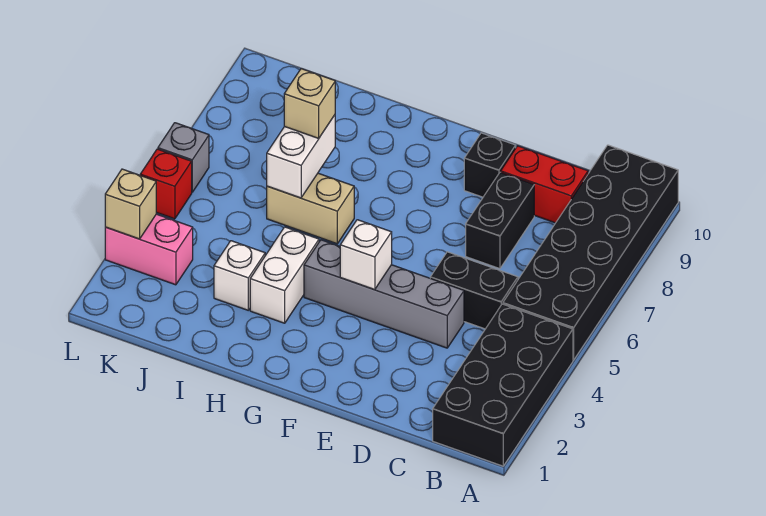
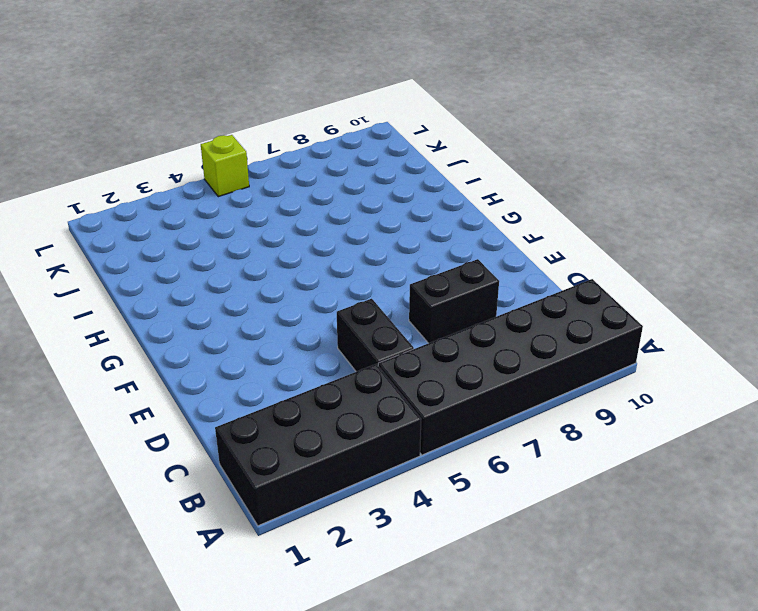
lime 1x1 brick [201,135,249,197] -> red 1x1 brick [140,149,192,219]
none -> red 1x2 brick [501,146,588,223]
none -> grey 1x4 brick [304,240,464,348]
none -> black 1x1 brick [464,133,516,197]

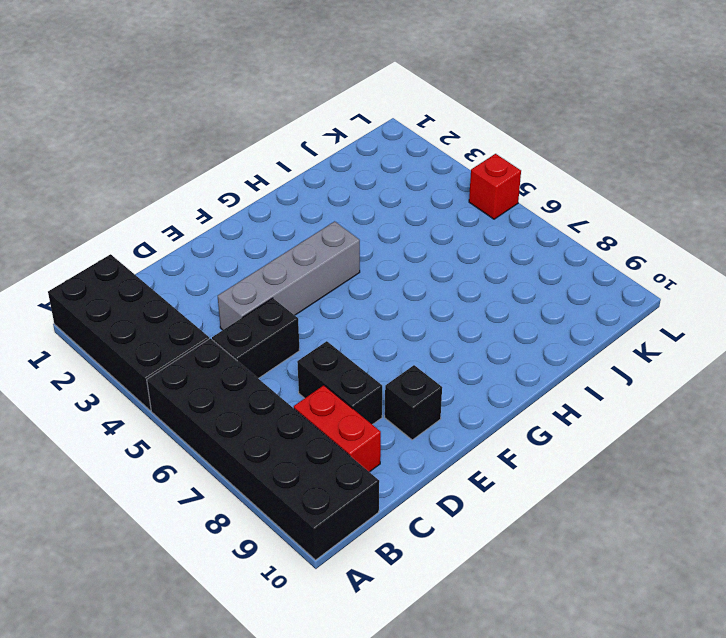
red 1x2 brick [294,385,381,472] -> red 1x2 brick turned to [501,146,588,223]
none -> white 1x2 brick [250,227,319,323]
none -> tan 1x2 brick [267,173,354,244]
none -> white 1x1 brick [214,241,265,310]

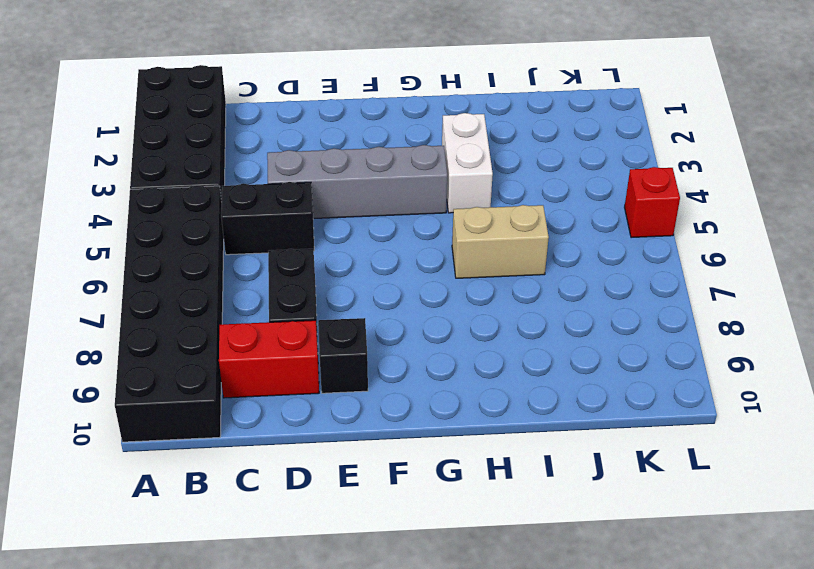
none -> white 1x1 brick [214,241,265,310]
none -> pink 1x2 brick [105,214,193,285]
none -> grey 1x1 brick [158,123,209,192]

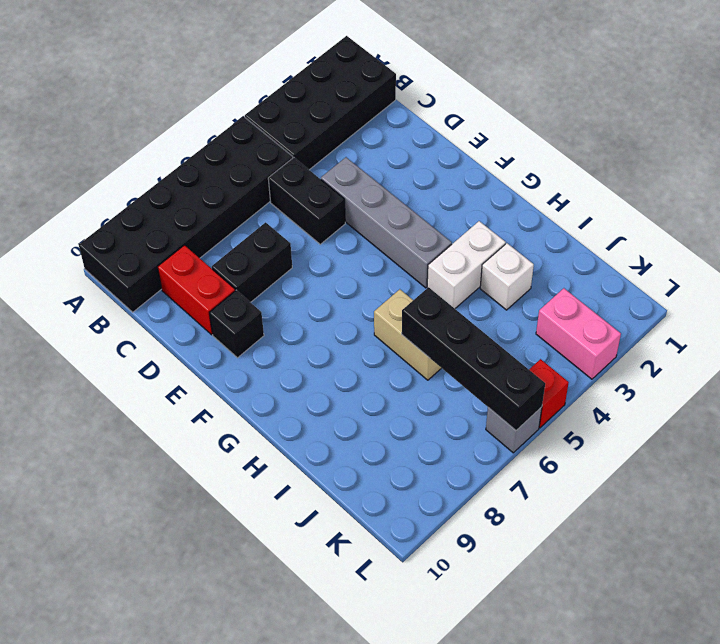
black 1x4 brick [402,287,545,430] -> white 1x2 brick [267,115,335,198]
none -> white 1x1 brick [340,220,392,290]
none -> tan 1x1 brick [105,169,156,239]
none -> tan 1x1 brick [284,69,335,138]

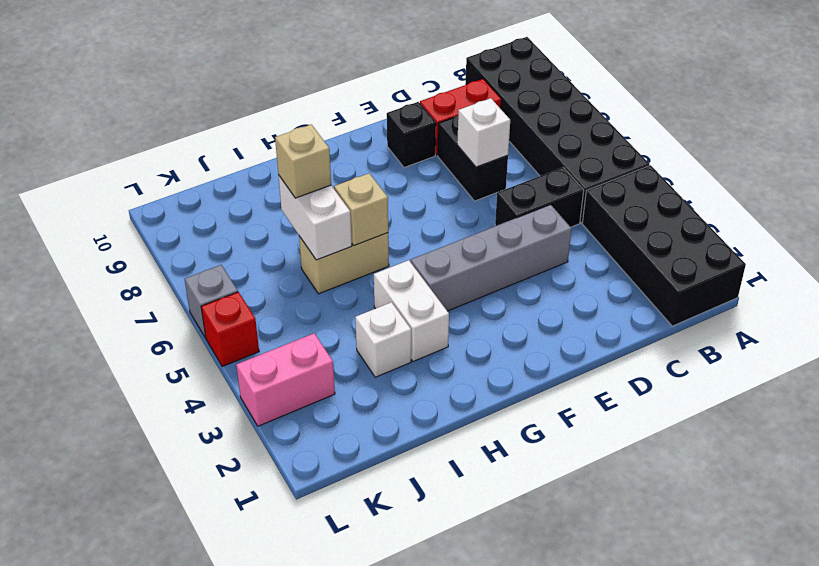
white 1x1 brick [457,98,510,167] -> white 1x1 brick moved to [340,220,392,290]
tan 1x1 brick [334,173,388,246] -> tan 1x1 brick moved to [105,169,156,239]

